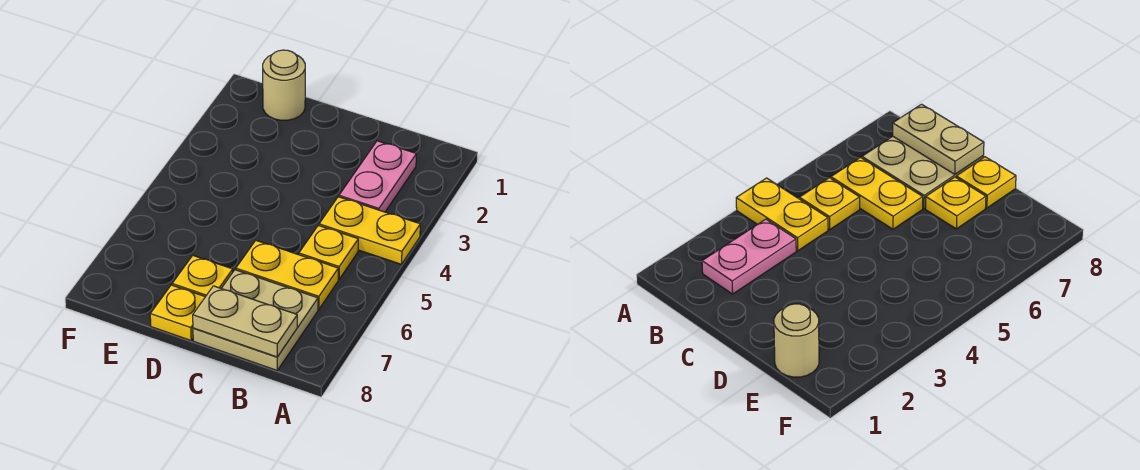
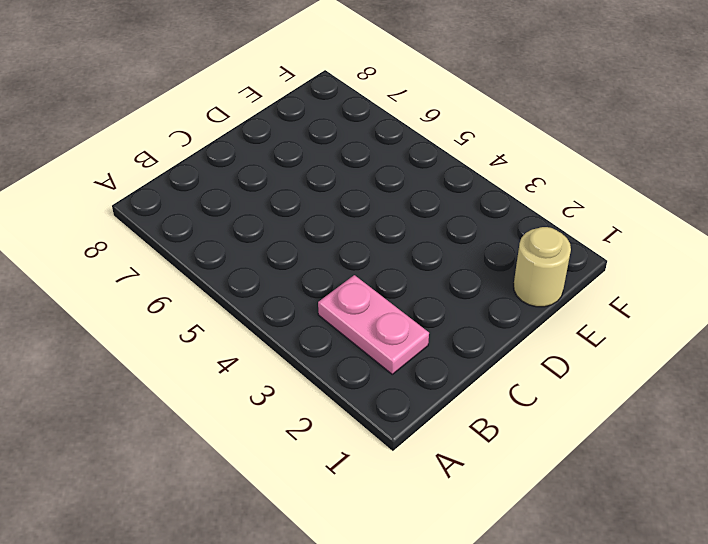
none -> yellow 1x2 plate [319,197,420,264]
none -> yellow 1x1 plate [299,225,358,280]

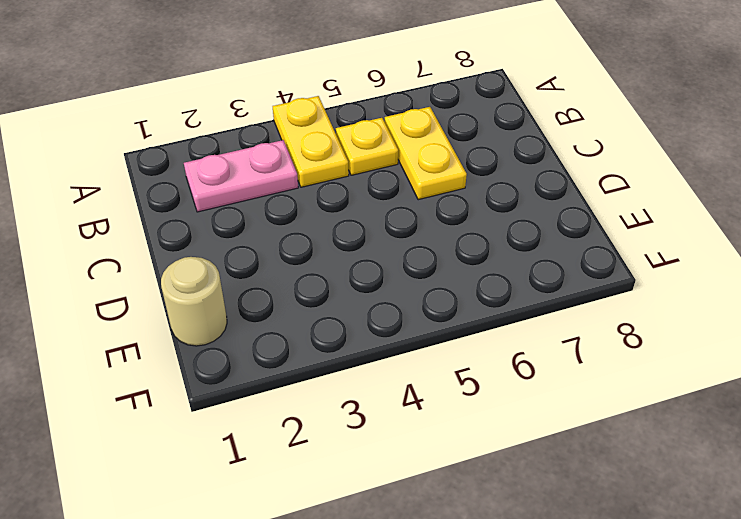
none -> tan 2x2 plate [193,270,318,370]
none -> yellow 1x1 plate [172,256,233,297]

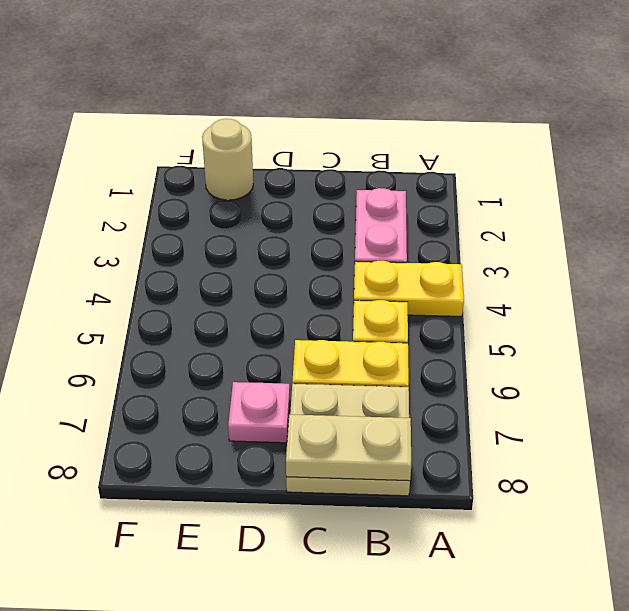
pink 1x1 plate [228,382,290,443] -> yellow 1x1 plate [172,256,233,297]
none -> yellow 1x1 plate [150,285,205,341]

